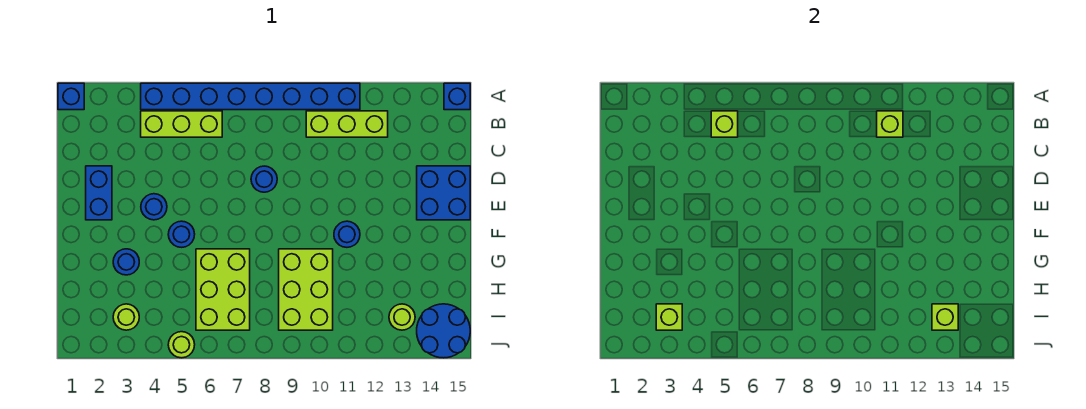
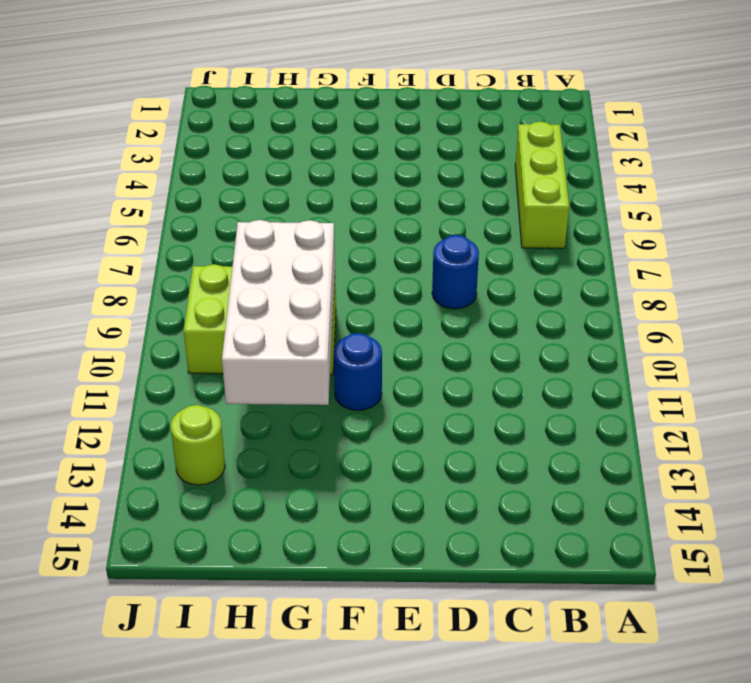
white 2x4 brick [222,220,335,405] -> none
none -> blue 1x1 brick [58,83,84,110]
none -> blue 1x8 brick [141,83,360,110]
none -> blue 1x1 brick [444,83,470,110]

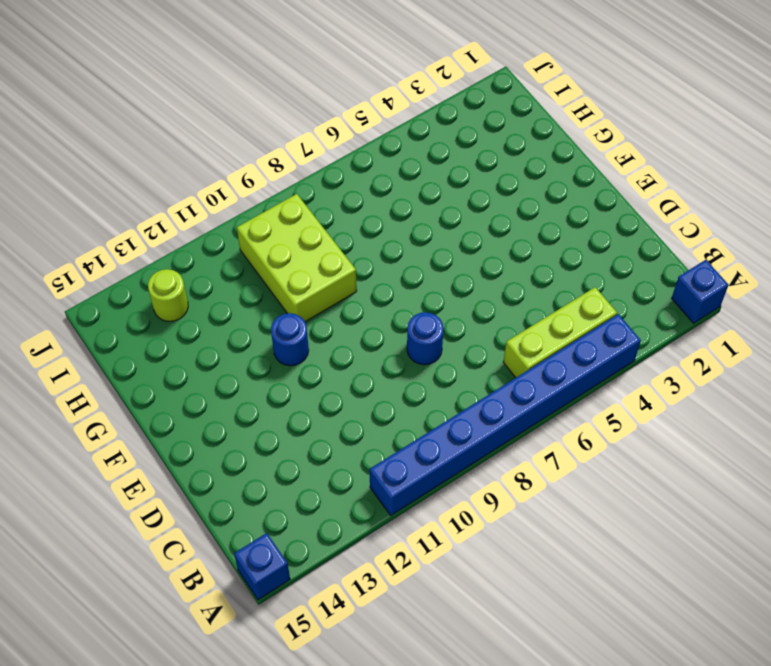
none -> lime 1x3 brick [306,111,388,137]
none -> blue 1x2 brick [86,166,112,220]
none -> blue 2x2 brick [417,166,470,220]

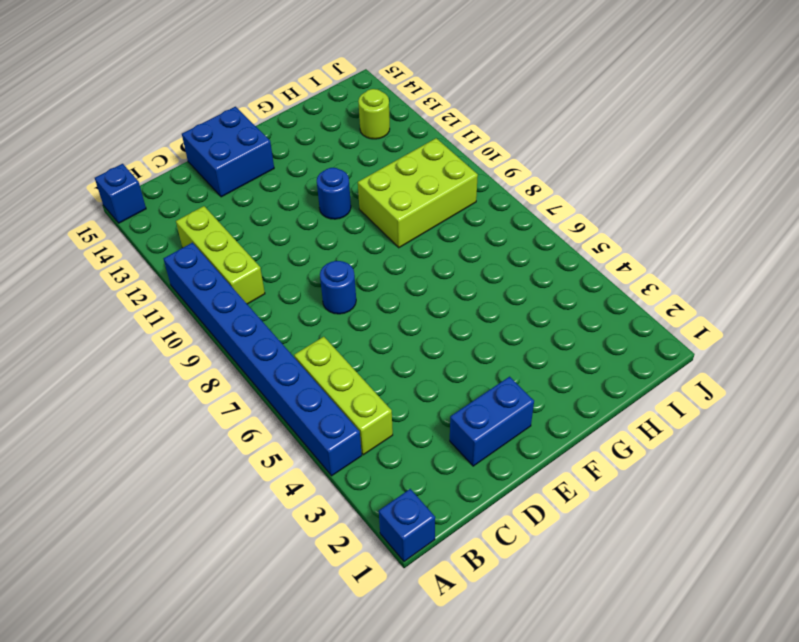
none -> blue 1x1 round brick [141,194,167,220]
none -> blue 1x1 round brick [168,221,195,247]
none -> blue 1x1 round brick [113,249,139,275]

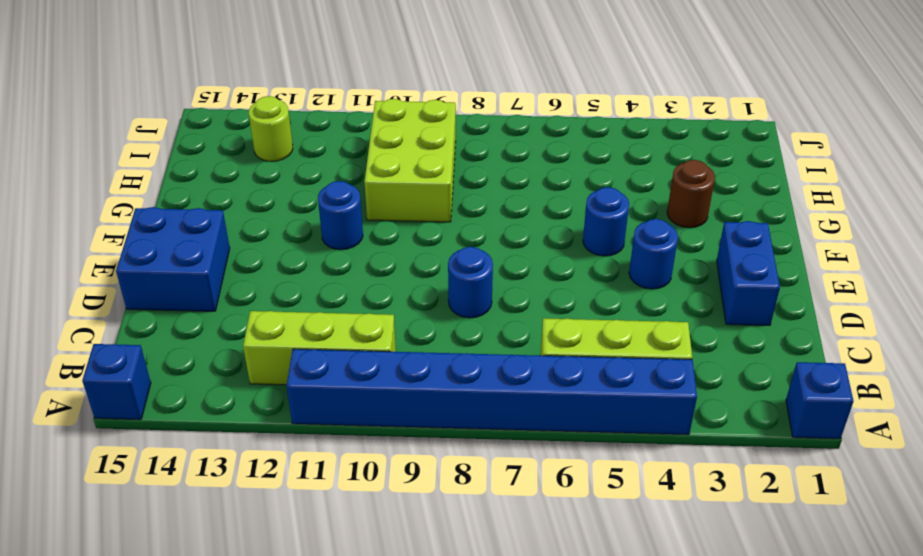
brown 1x1 round brick [667,160,715,228] -> blue 1x1 round brick [113,249,139,275]
none -> lime 2x3 brick [196,249,250,330]
none -> lime 1x1 round brick [113,304,139,330]
none -> blue 2x2 round brick [417,304,470,358]

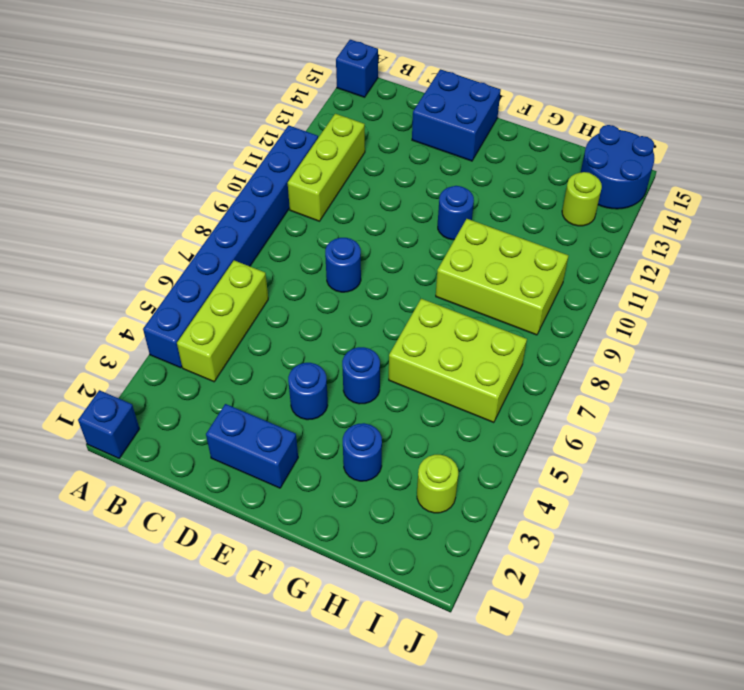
none -> lime 1x1 round brick [168,332,195,358]
none -> lime 1x1 brick [711,111,738,137]
none -> lime 1x1 brick [877,111,903,137]

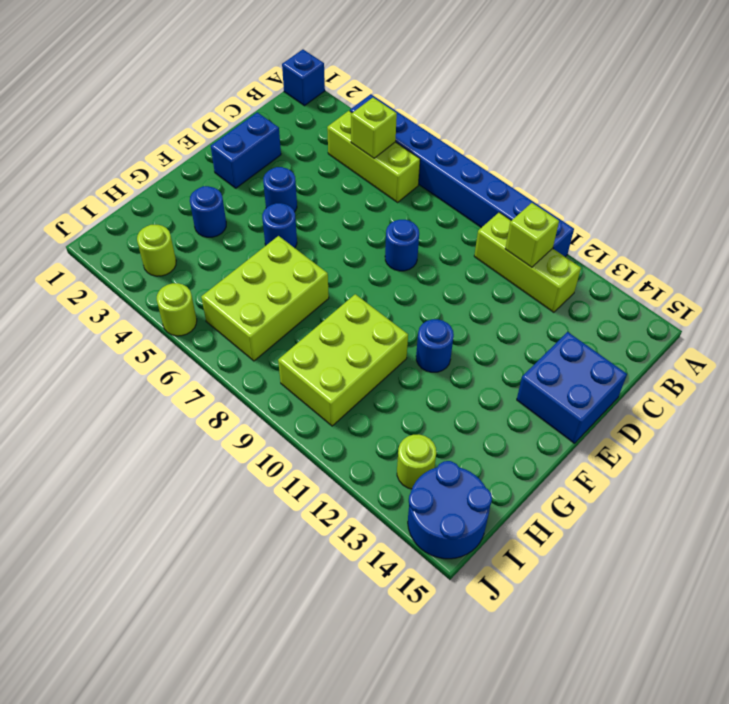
none -> blue 1x1 brick [444,83,470,110]
none -> lime 1x1 brick [656,304,682,330]
none -> lime 1x1 brick [932,304,958,330]

